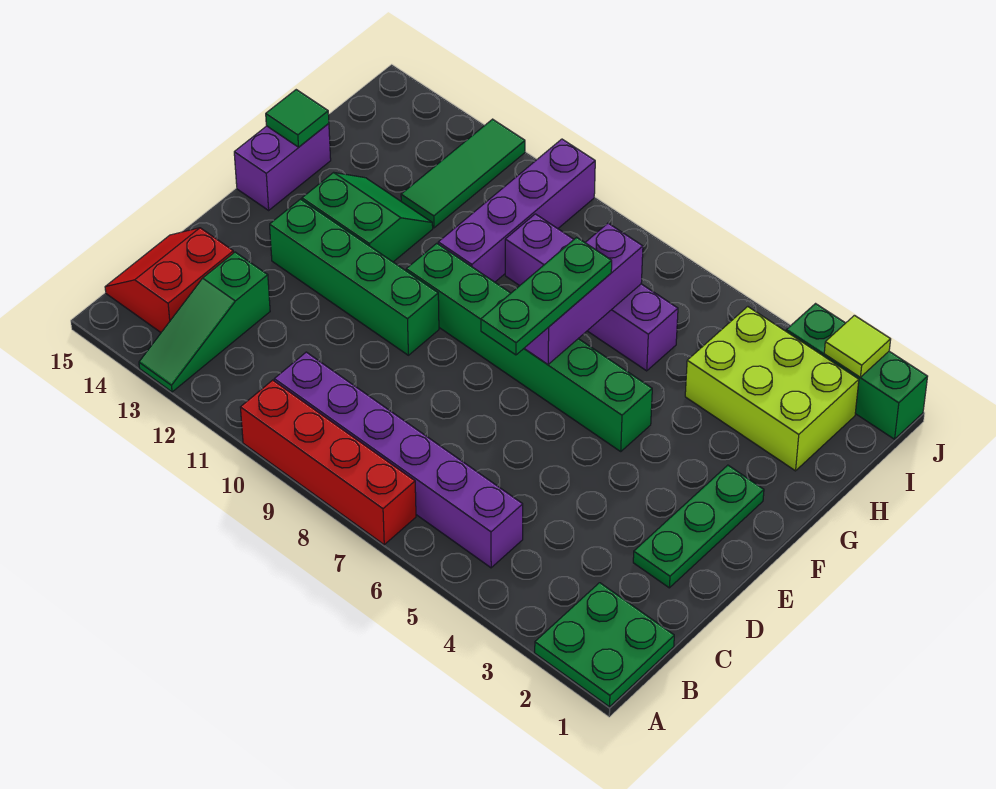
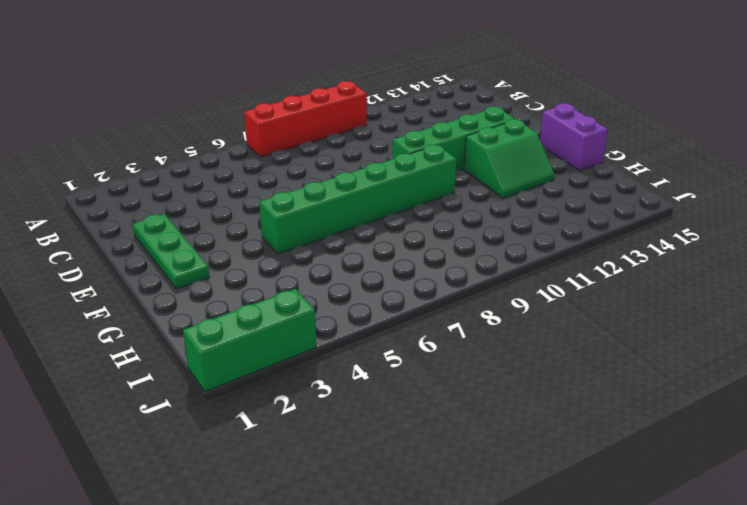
none -> green 2x2 plate [535,583,674,707]
none -> green 1x3 slope [139,252,270,392]
none -> purple 1x6 brick [274,352,523,568]

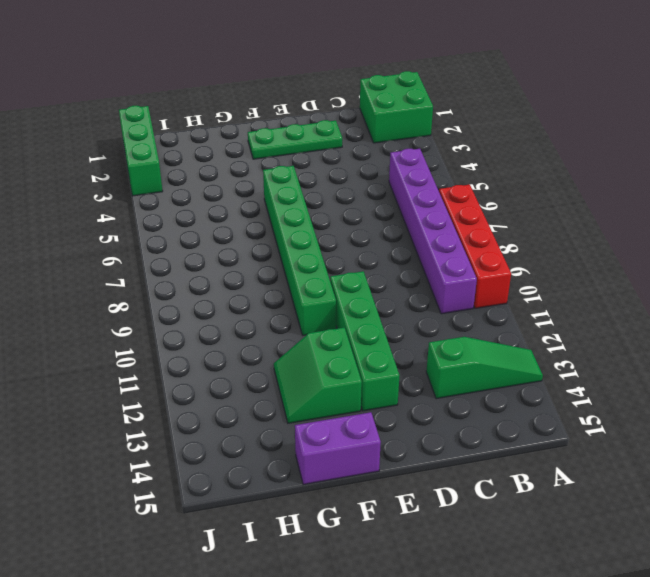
green 2x2 brick [360,71,433,143] -> green 2x2 plate [535,583,674,707]
none -> red 2x2 slope [105,228,234,332]
none -> purple 1x4 brick [438,139,595,282]
none -> lime 2x3 brick [685,307,859,471]

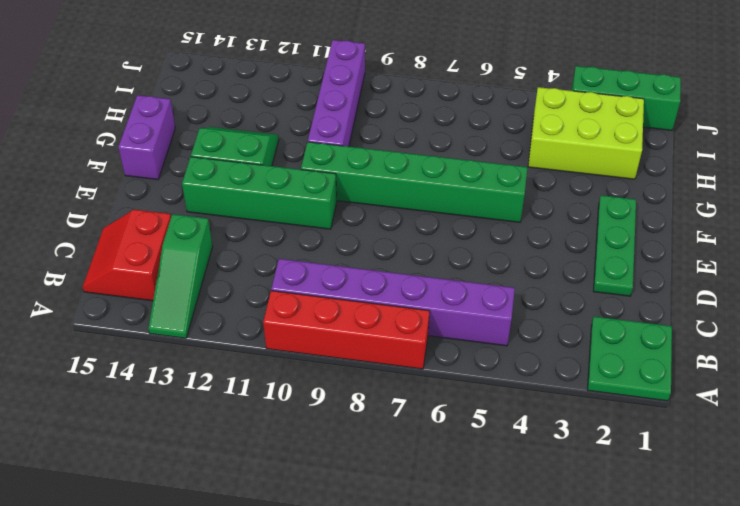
none -> purple 1x4 brick [505,214,678,371]
none -> green 1x3 tile [401,119,525,228]
none -> purple 1x3 brick [524,223,643,364]

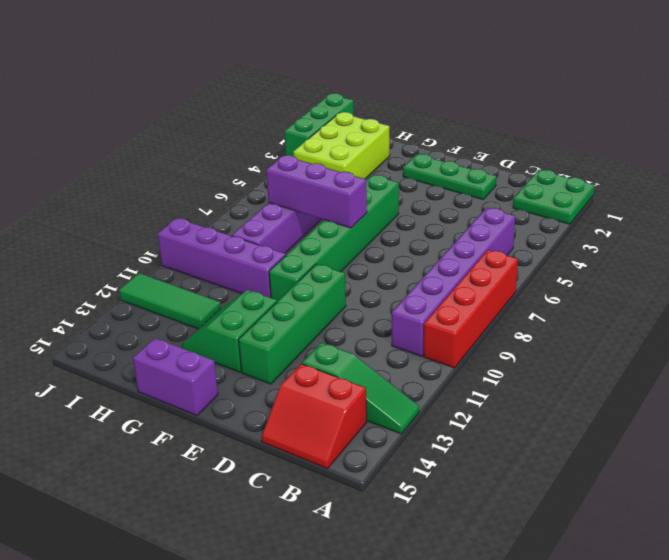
none -> green 1x1 tile [266,90,329,147]
none -> lime 1x1 tile [824,315,891,377]
none -> green 1x3 plate [481,237,612,355]

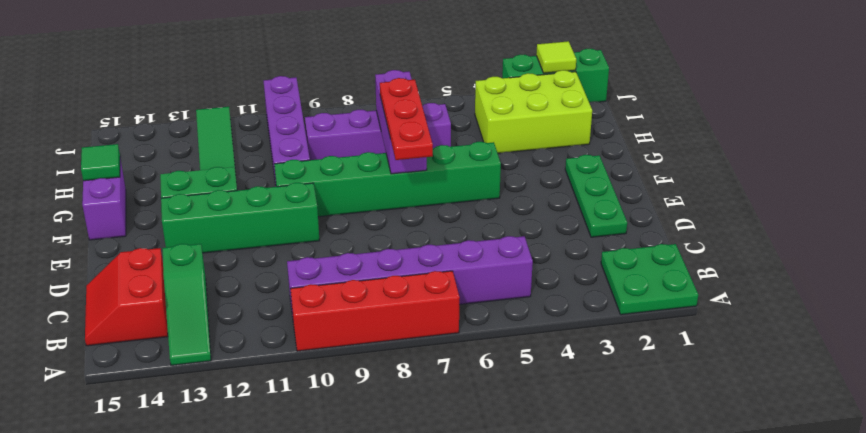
red 1x3 plate [380,78,433,160] -> green 1x3 plate [481,237,612,355]

